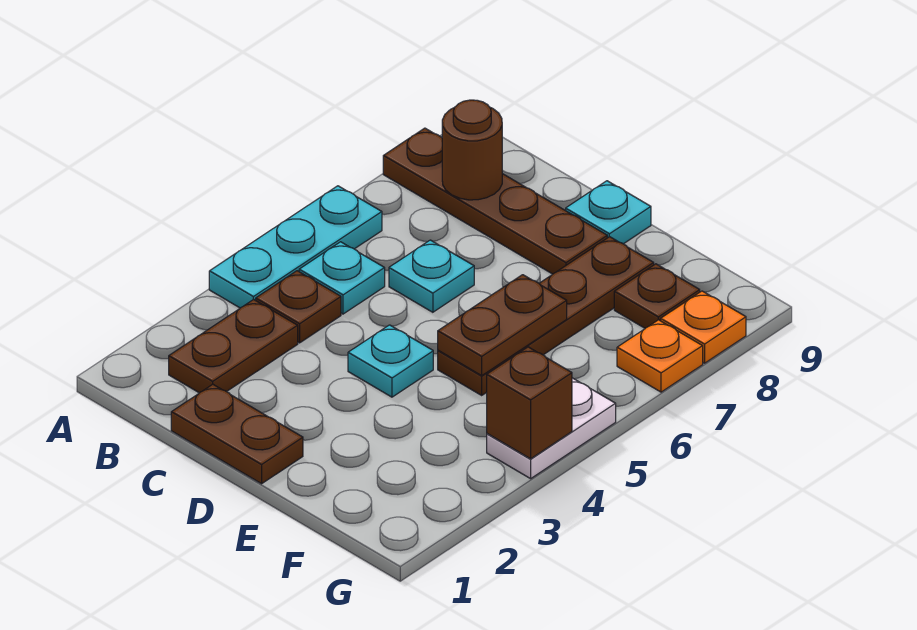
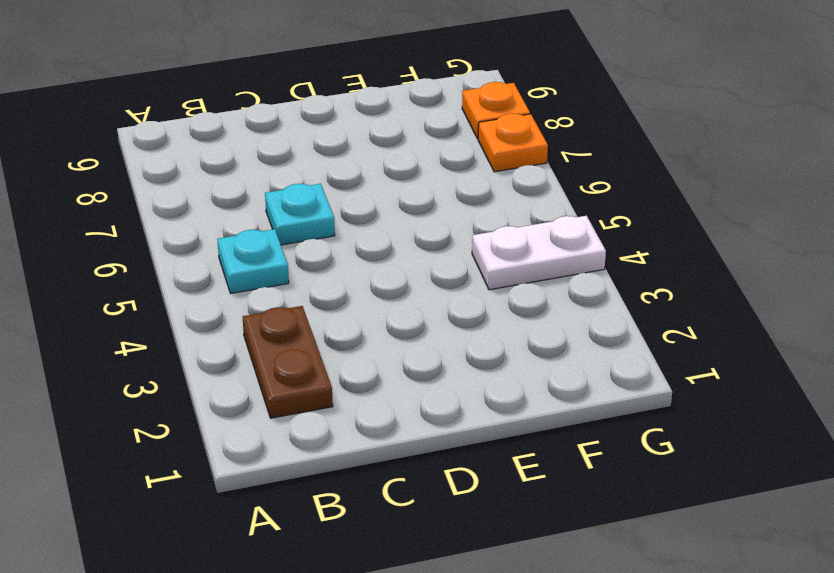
white 1x2 plate [472,216,606,290] -> white 1x2 plate turned to [487,378,616,479]
none -> cyan 1x3 plate [209,186,382,308]
none -> brown 1x4 plate [383,128,607,274]
none -> brown 1x1 plate [256,271,341,343]

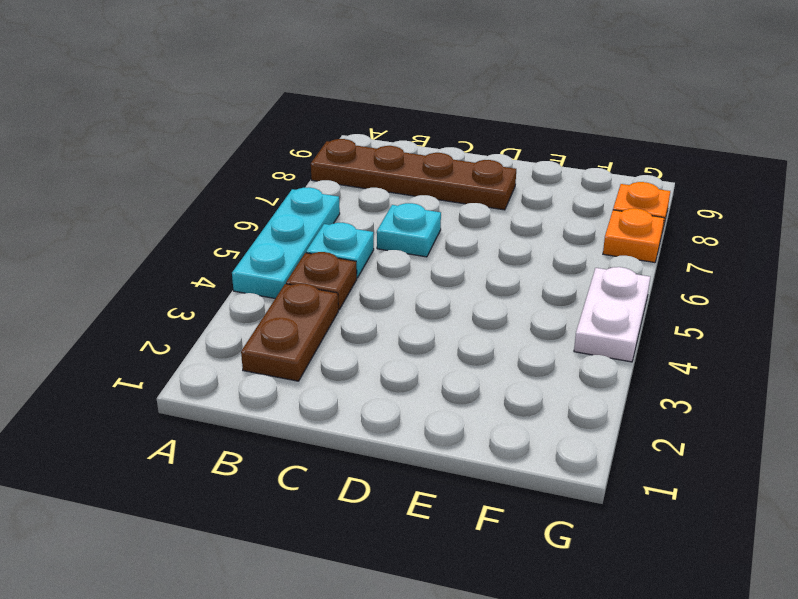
none -> brown 1x2 plate [171,384,303,484]
none -> cyan 1x1 plate [348,325,433,397]
none -> cyan 1x1 plate [566,181,651,244]

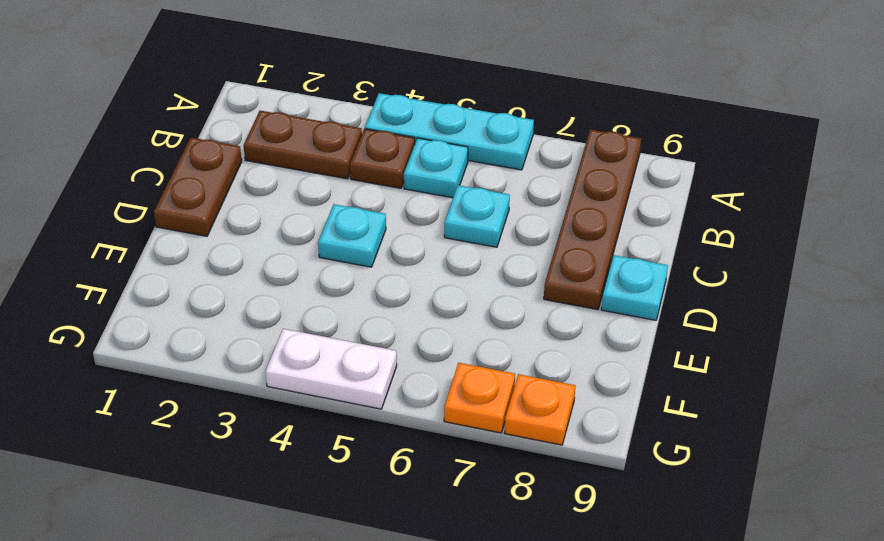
none -> brown 1x4 plate [438,237,654,395]
none -> brown 1x1 plate [614,264,700,328]
none -> brown 1x1 round brick [442,100,502,200]

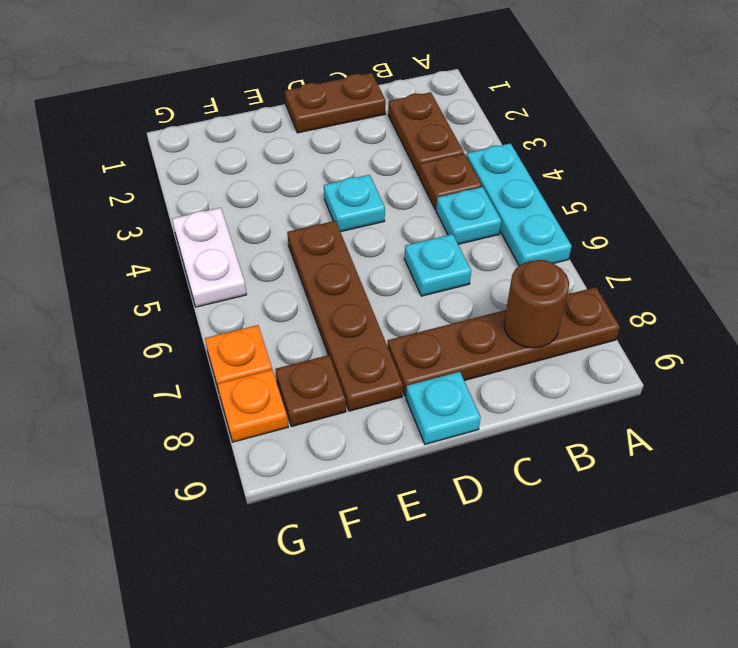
none -> brown 1x2 plate [438,275,567,376]
none -> brown 1x1 brick [487,347,572,459]

